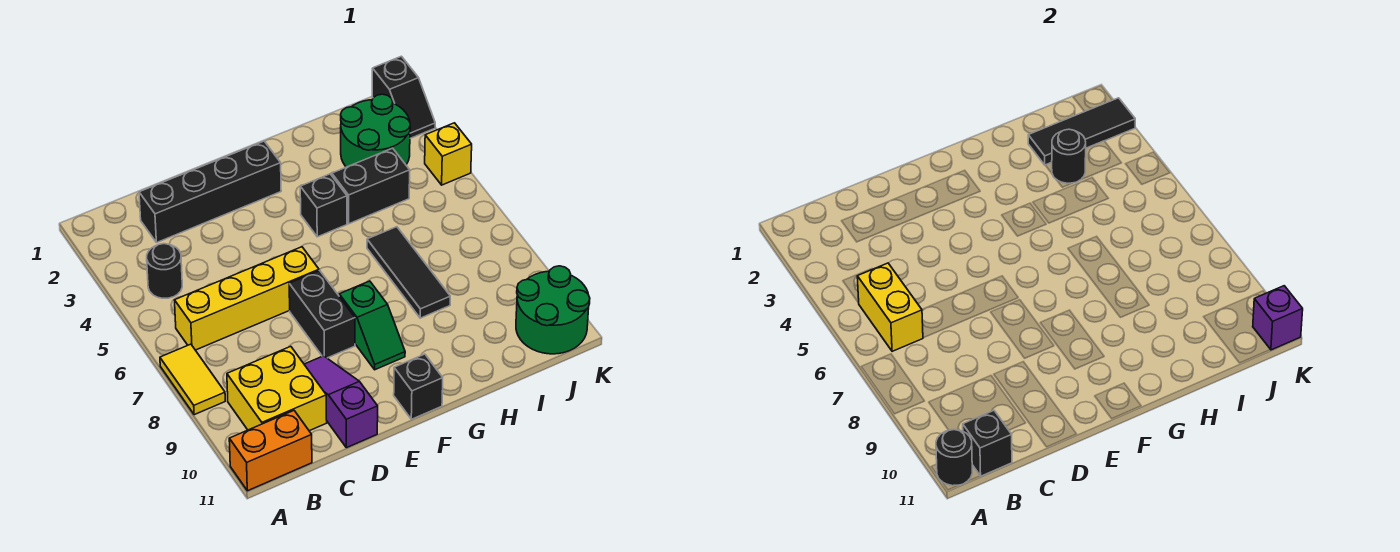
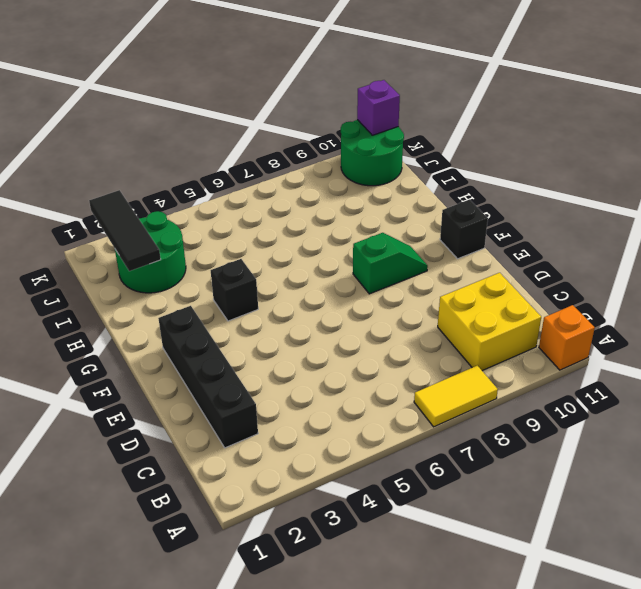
orange 1x1 brick [539,305,595,370] -> orange 1x2 brick [229,411,312,491]
none -> black 1x1 round brick [147,244,182,298]
none -> yellow 1x4 brick [175,247,319,350]
none -> purple 1x3 slope [304,356,378,448]

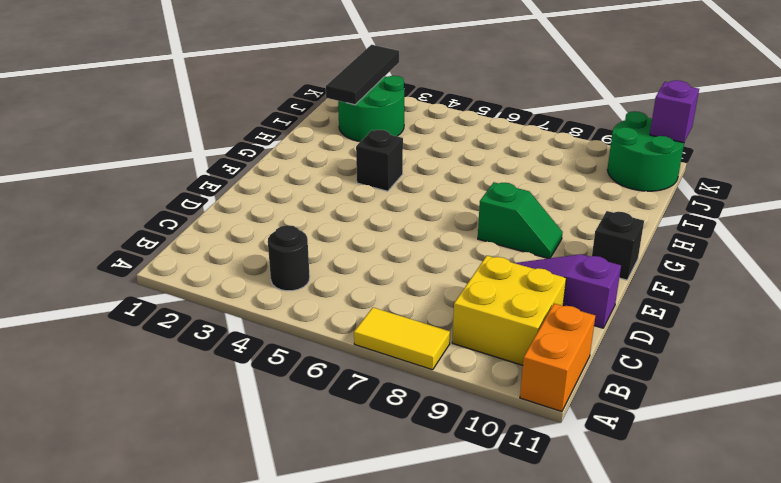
none -> yellow 1x4 brick [175,247,319,350]
none -> black 1x4 brick [139,141,281,243]
none -> black 1x2 brick [289,271,355,358]

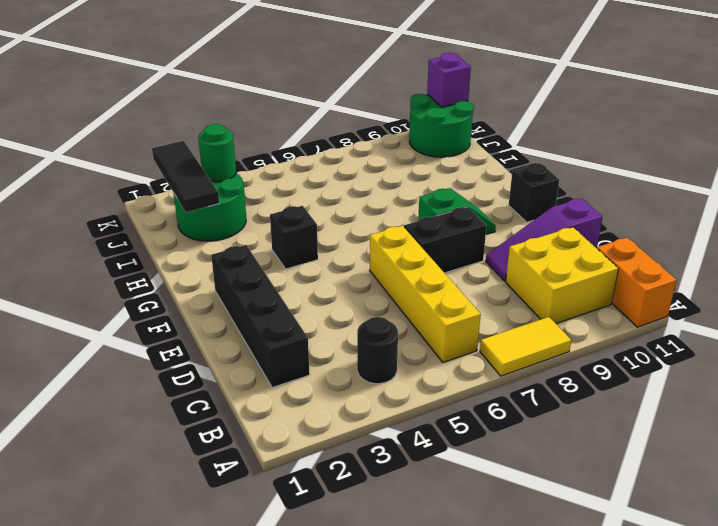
green 1x1 round brick [198,124,236,182] -> none
none -> black 1x2 brick [332,148,410,224]
none -> black 1x3 tile [367,227,450,318]
none -> black 1x2 slope [372,56,435,138]

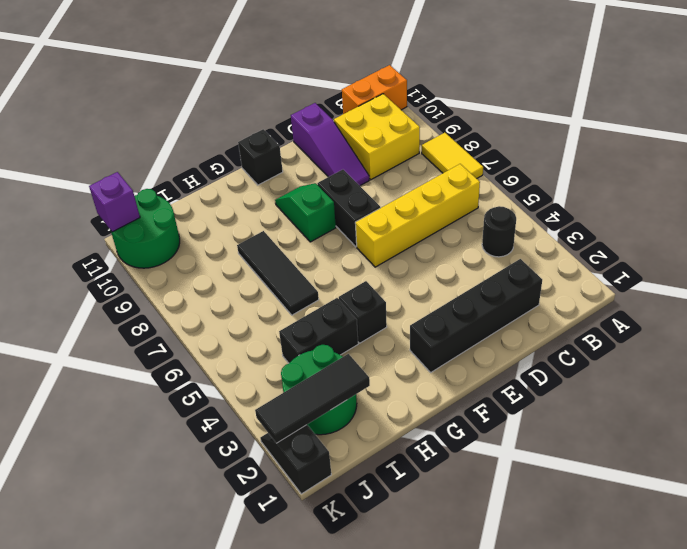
none -> yellow 1x1 brick [425,123,472,185]
none -> black 1x1 round brick [936,430,972,486]
none -> yellow 1x2 brick [857,263,923,351]

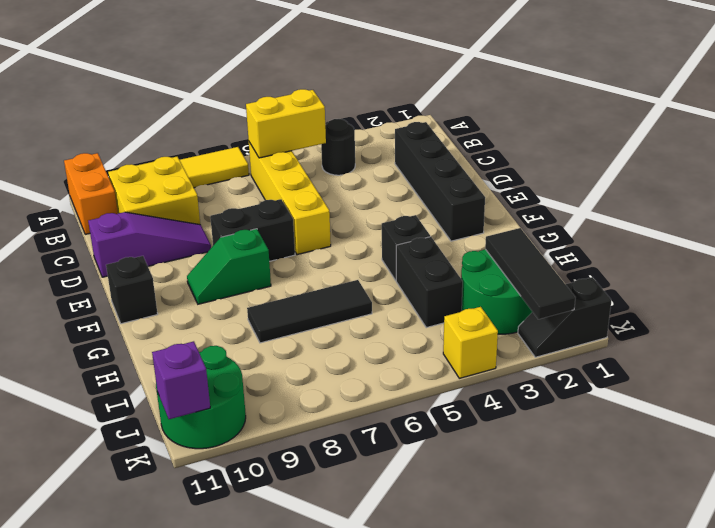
none -> black 1x1 round brick [936,430,972,486]
none -> black 1x1 brick [963,411,1012,476]
none -> black 1x1 round brick [1052,129,1086,183]

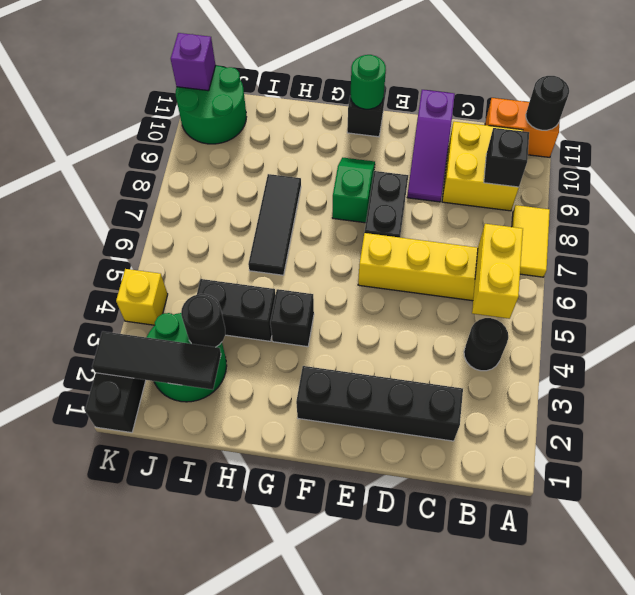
black 1x1 brick [484,128,529,187] -> black 1x1 brick moved to [963,411,1012,476]
green 1x1 round brick [350,55,386,109] -> none

